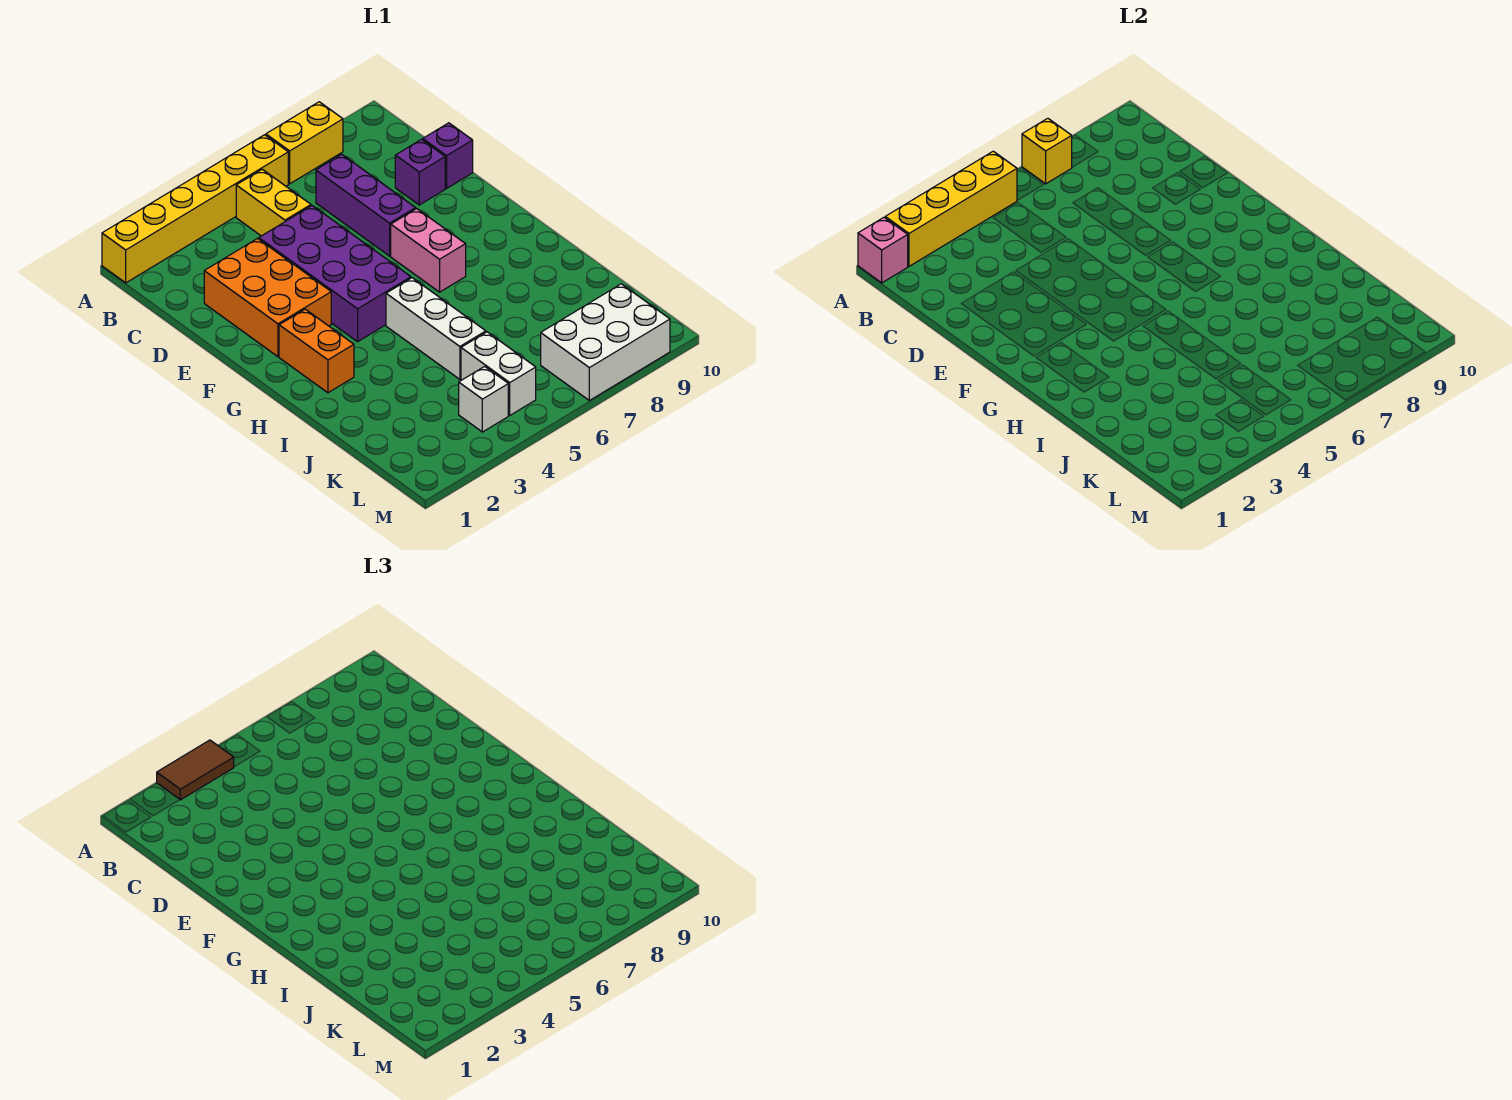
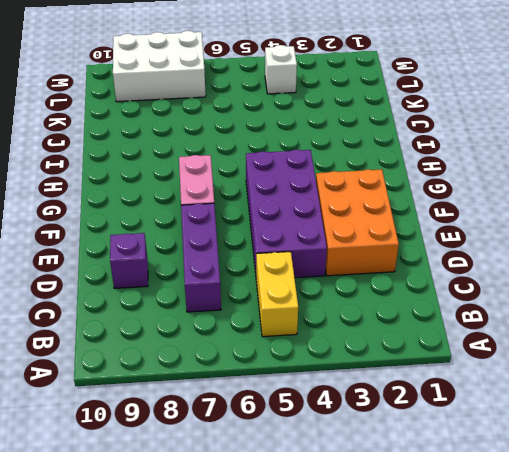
none -> yellow 1x6 brick [102,135,288,283]
none -> yellow 1x2 brick [266,102,343,184]
none -> purple 1x1 brick [423,123,473,188]

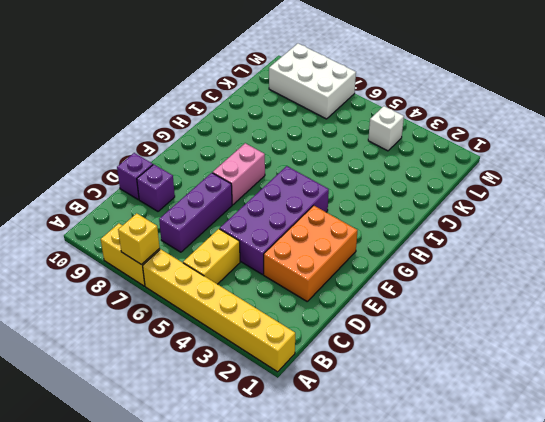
none -> orange 1x2 brick [279,309,354,393]
none -> white 1x3 brick [386,278,486,379]
none -> white 1x2 brick [461,332,536,415]

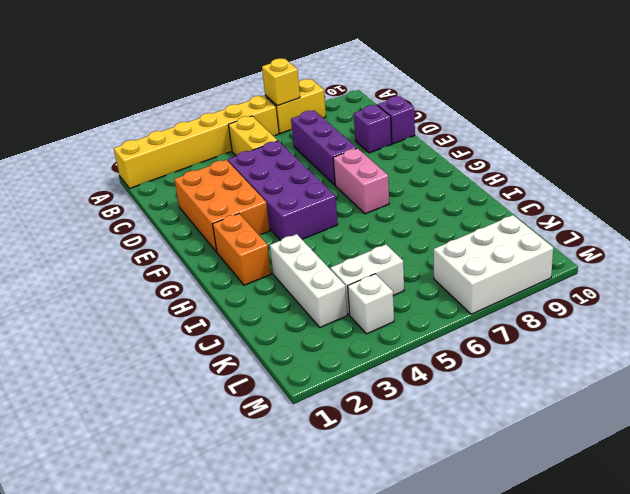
white 1x3 brick [270,234,348,327] -> white 1x3 brick moved to [386,278,486,379]
white 1x2 brick [330,244,404,315] -> white 1x2 brick turned to [461,332,536,415]
none -> pink 1x1 brick [858,217,908,283]
none -> yellow 1x4 brick [885,151,1017,266]
none -> brown 1x2 tile [157,740,234,800]

